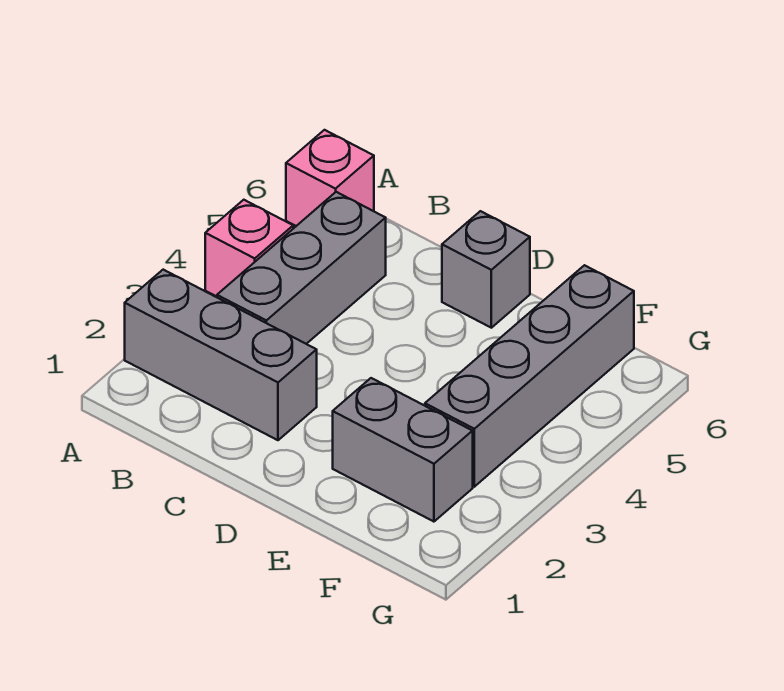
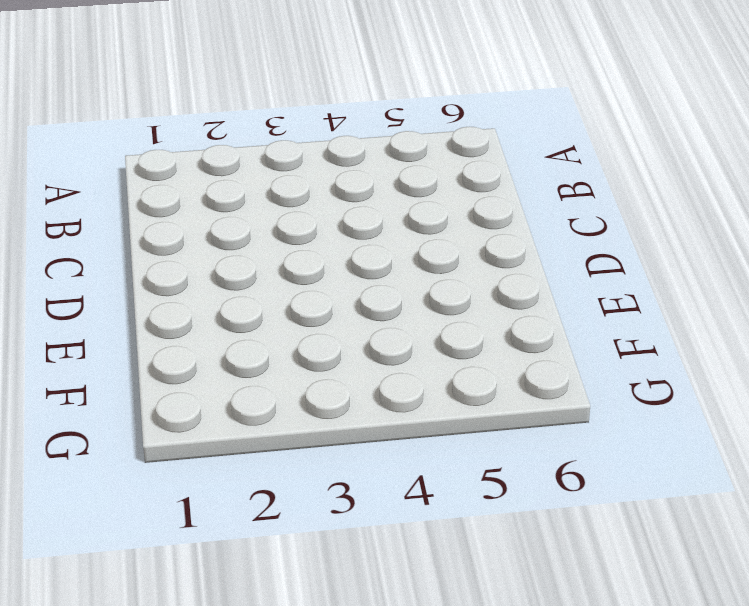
none -> grey 1x3 brick [125,270,317,440]
none -> pink 1x1 brick [205,200,293,297]

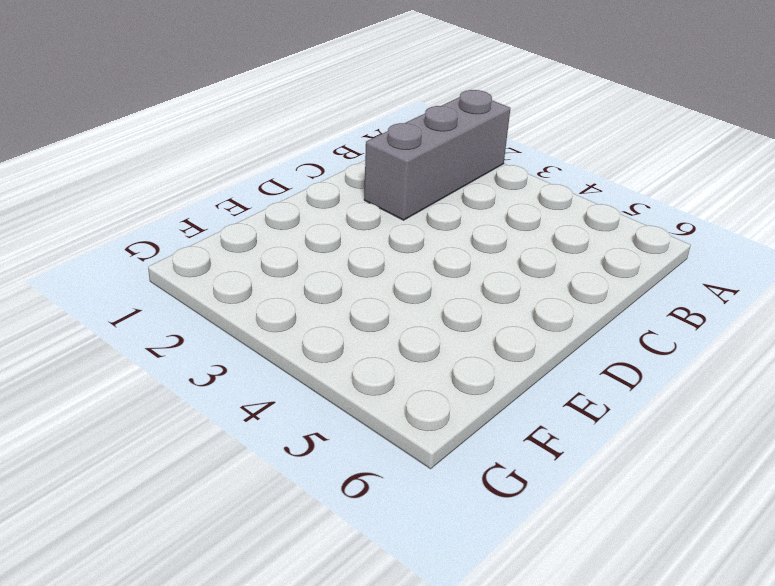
none -> pink 1x1 brick [205,200,293,297]
none -> pink 1x1 brick [286,130,374,226]

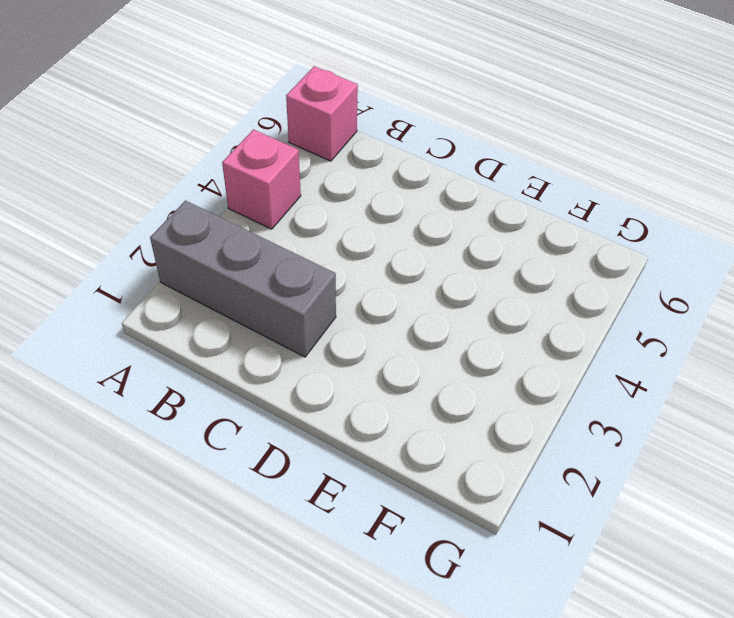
none -> grey 1x3 brick [217,192,386,344]
none -> grey 1x1 brick [442,211,530,328]

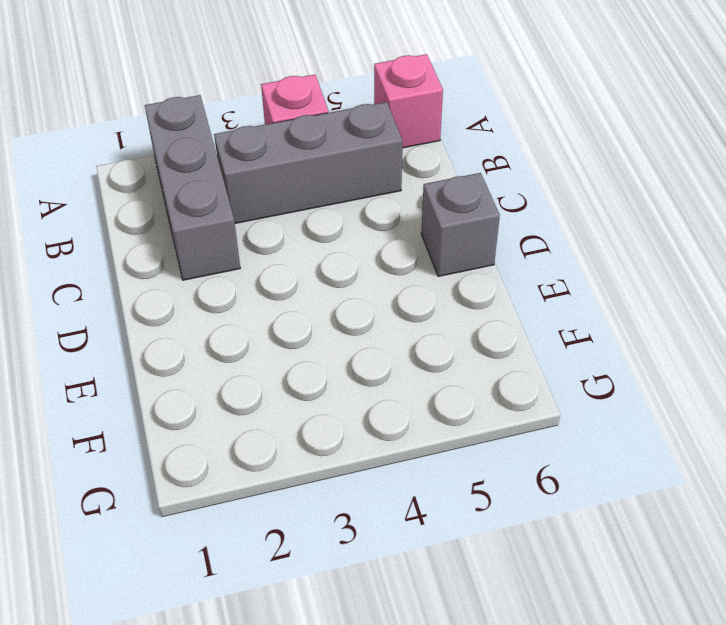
none -> grey 1x2 brick [333,378,473,522]
none -> grey 1x4 brick [425,265,634,487]

